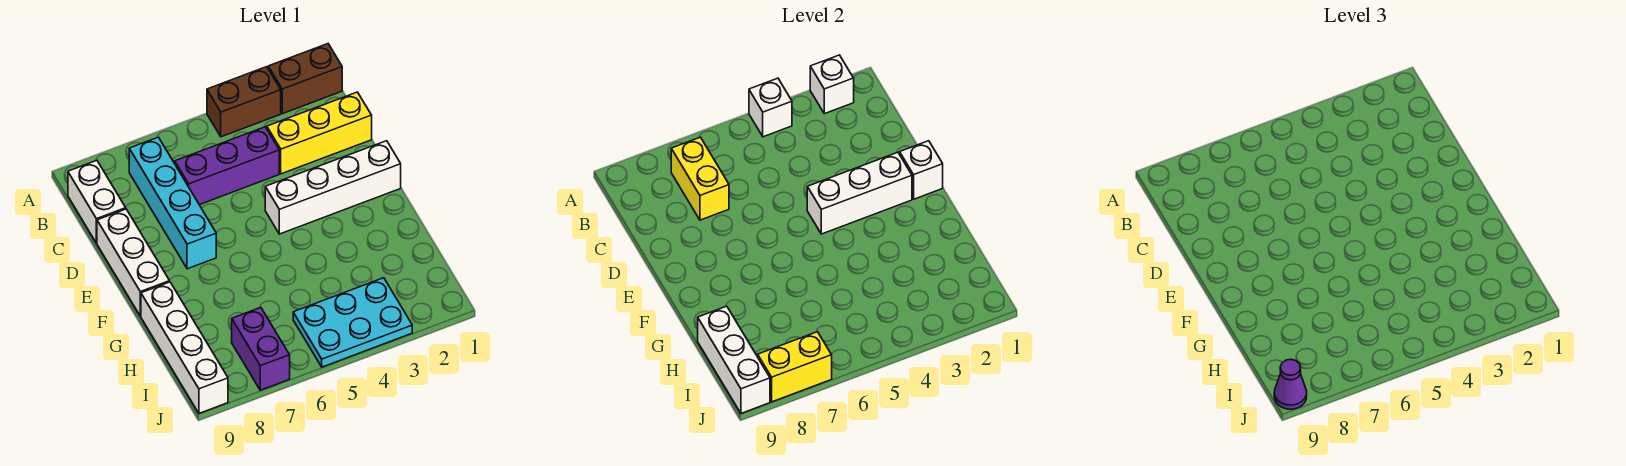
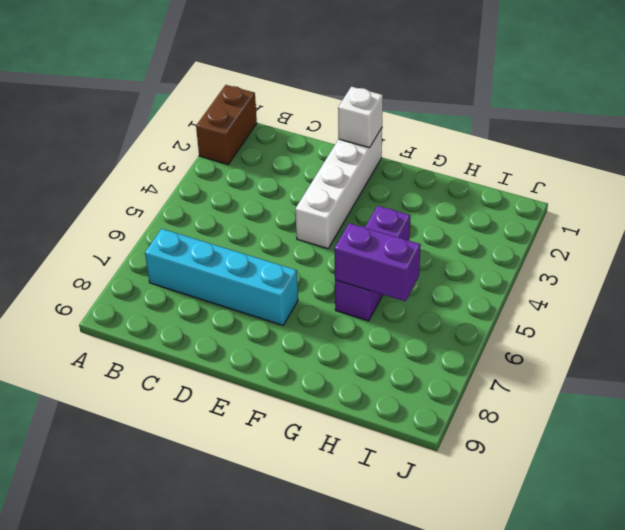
purple 1x3 brick [335,206,410,321] -> purple 1x3 brick moved to [175,127,279,205]
purple 1x2 brick [334,223,421,301] -> purple 1x2 brick moved to [232,307,290,390]
none -> brown 1x2 brick [207,67,281,137]
none -> white 1x2 brick [68,161,126,243]
none -> yellow 1x3 brick [267,92,372,174]

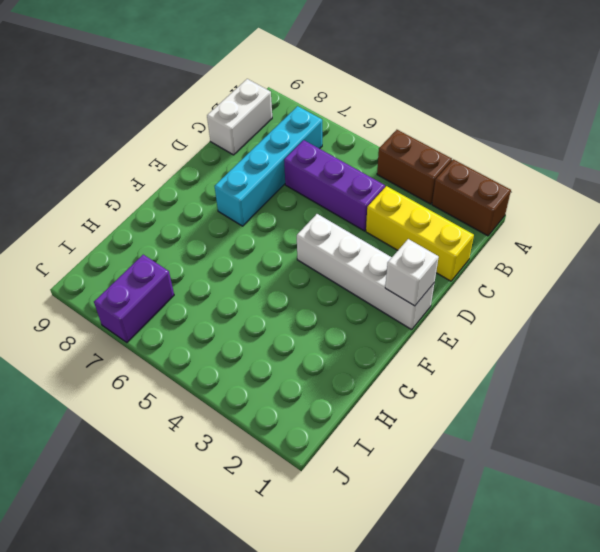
none -> white 1x3 brick [97,209,170,316]
none -> white 1x4 brick [141,282,228,413]
none -> cyan 2x3 plate [293,278,412,367]

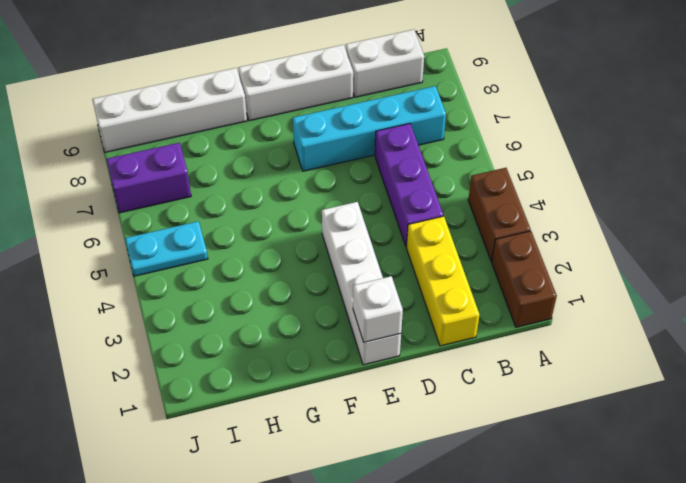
cyan 1x2 plate [125,221,208,276] -> cyan 2x3 plate [293,278,412,367]
none -> white 1x1 brick [810,55,854,114]
none -> white 1x1 brick [749,78,792,137]
none -> yellow 1x2 brick [671,137,729,220]

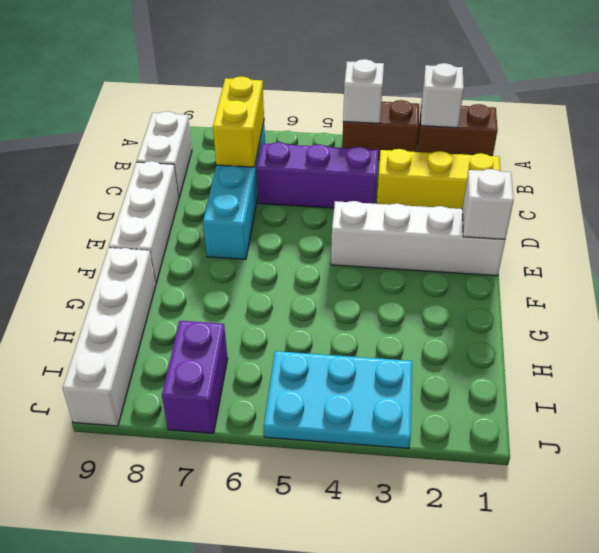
none -> white 1x3 brick [807,152,912,234]
none -> white 1x3 brick [698,306,770,413]
none -> yellow 1x2 brick [758,332,832,402]

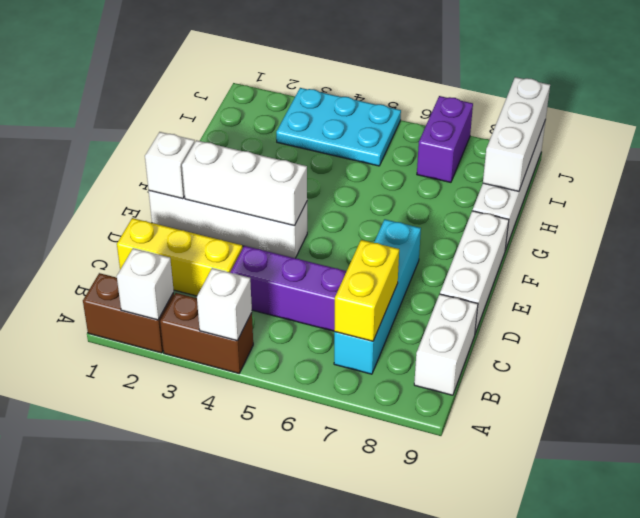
none -> yellow 1x2 brick [758,332,832,402]
none -> purple 1x1 cone [1274,359,1307,409]

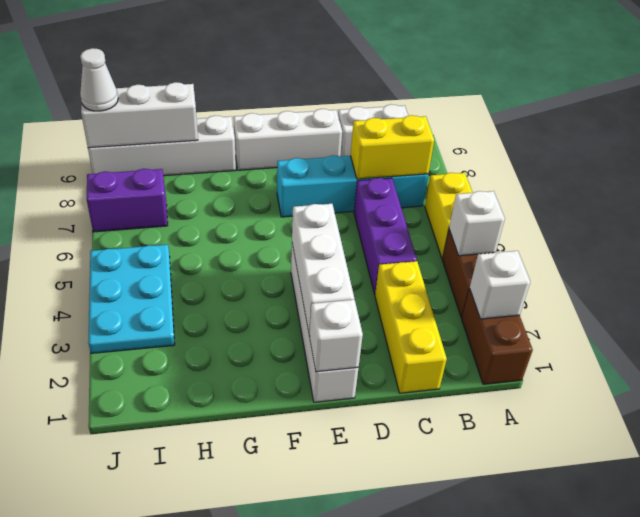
yellow 1x2 brick [425,173,473,259] -> yellow 1x2 brick moved to [758,332,832,402]
white 1x1 cone [80,48,118,111] -> purple 1x1 cone [1274,359,1307,409]

